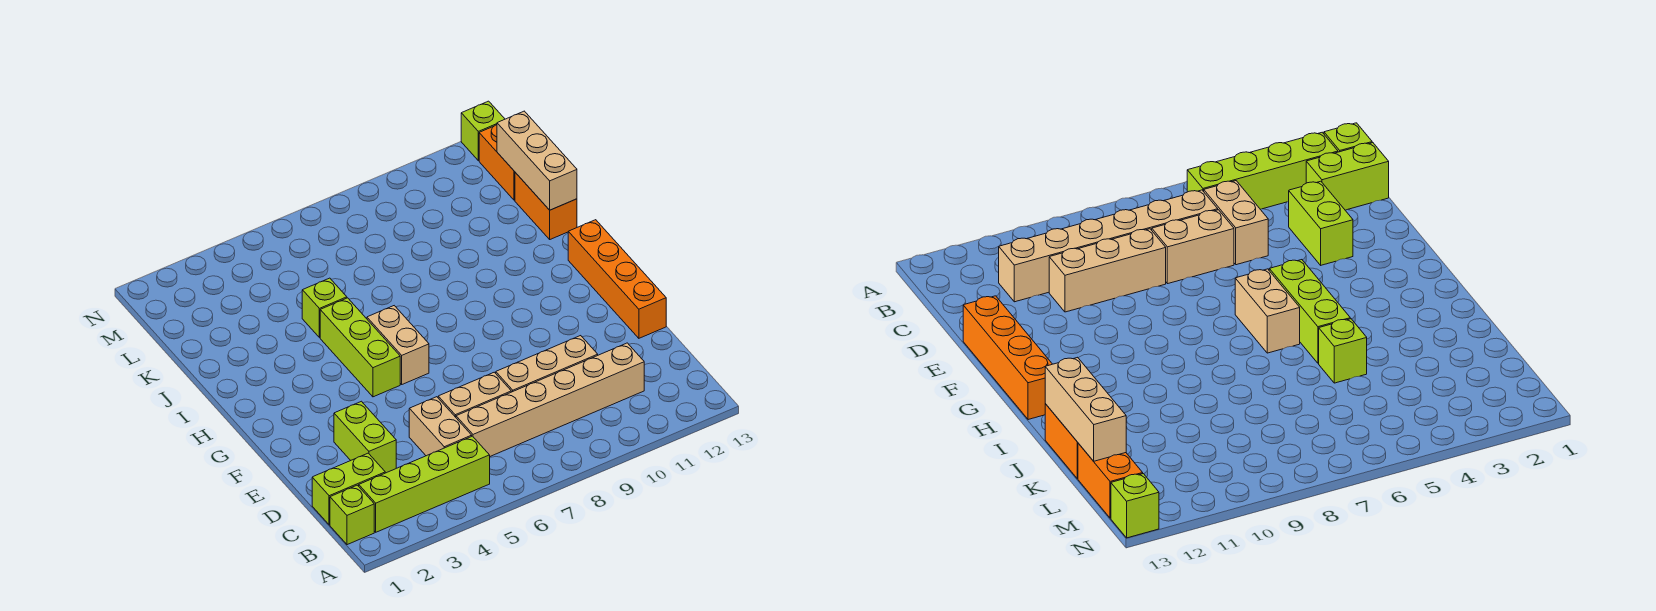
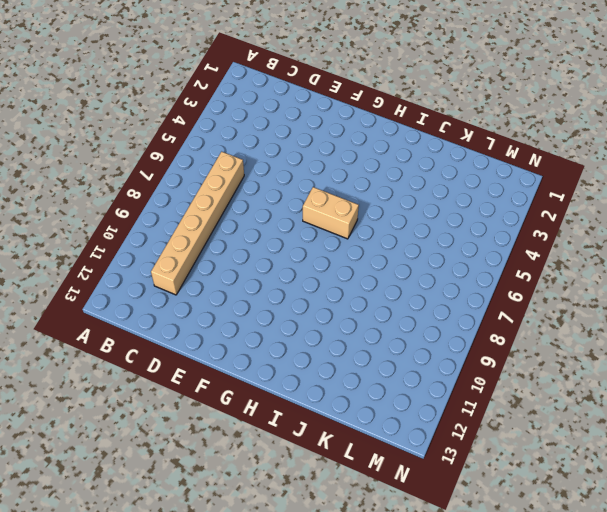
none -> lime 1x1 brick [330,485,374,545]
none -> lime 1x4 brick [359,436,490,532]
none -> lime 1x2 brick [312,453,385,525]

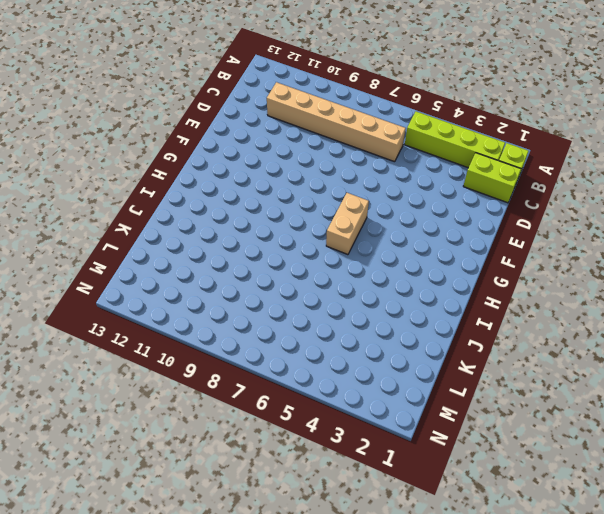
none -> tan 1x2 brick [409,397,472,456]
none -> lime 1x2 brick [334,401,396,473]
none -> tan 1x2 brick [438,372,511,417]

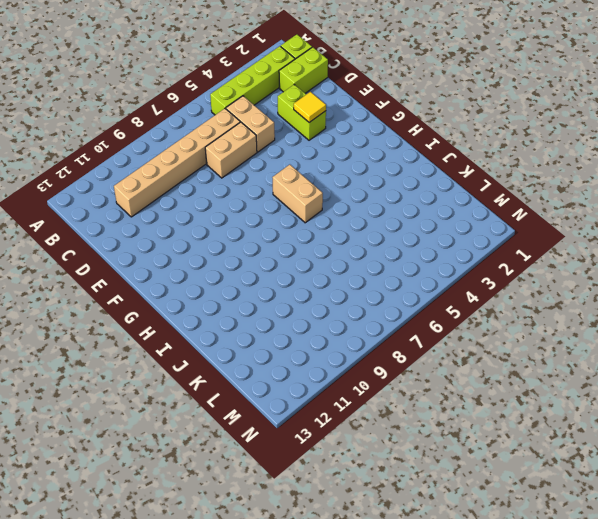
yellow 1x1 tile [294,92,326,122] -> none
none -> tan 1x3 brick [496,336,598,392]
none -> orange 1x4 brick [568,220,666,338]
none -> lime 1x3 brick [320,298,400,397]

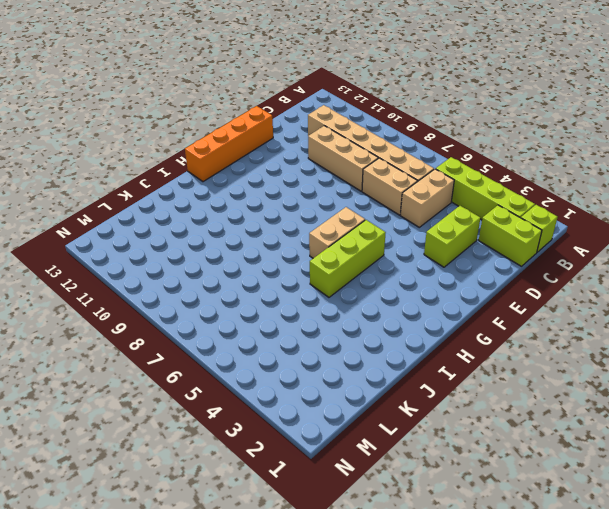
none -> lime 1x1 brick [302,278,347,338]
none -> orange 1x2 brick [515,172,577,239]
none -> orange 1x2 brick [479,125,515,200]

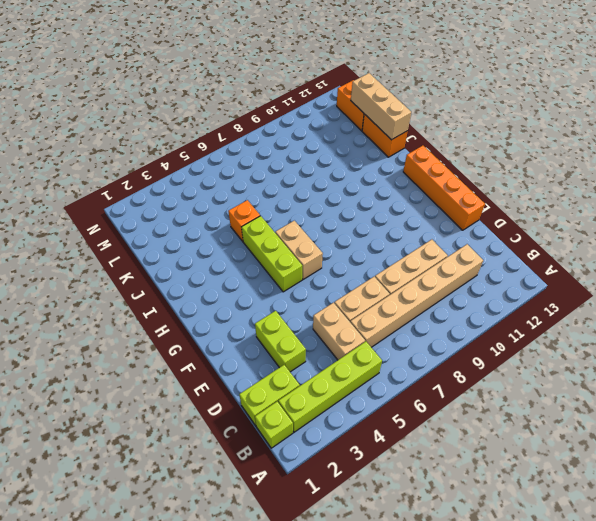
orange 1x1 brick [228,200,260,241] -> lime 1x1 brick [302,278,347,338]
none -> lime 1x1 brick [461,101,505,161]

